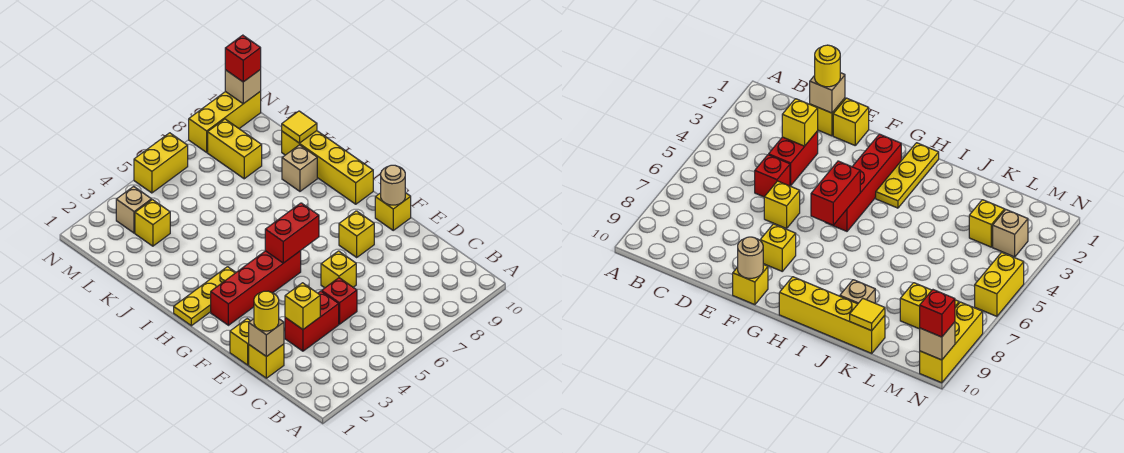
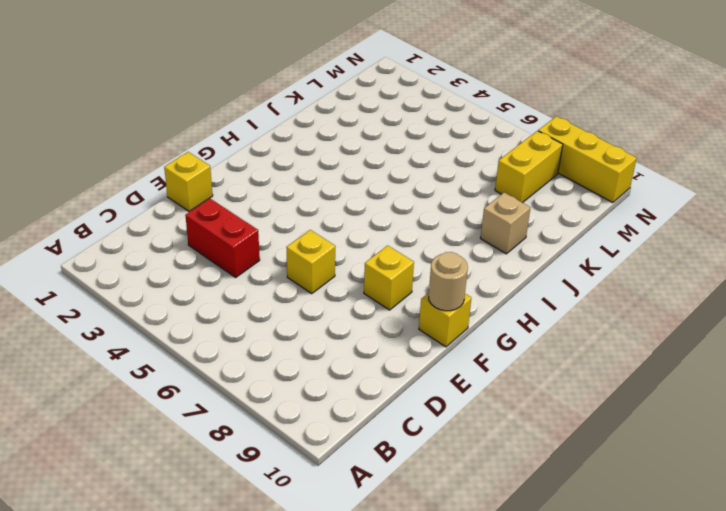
none -> yellow 1x1 brick [249,344,284,378]
none -> red 1x1 brick [322,278,357,324]
none -> red 1x4 brick [211,251,301,325]

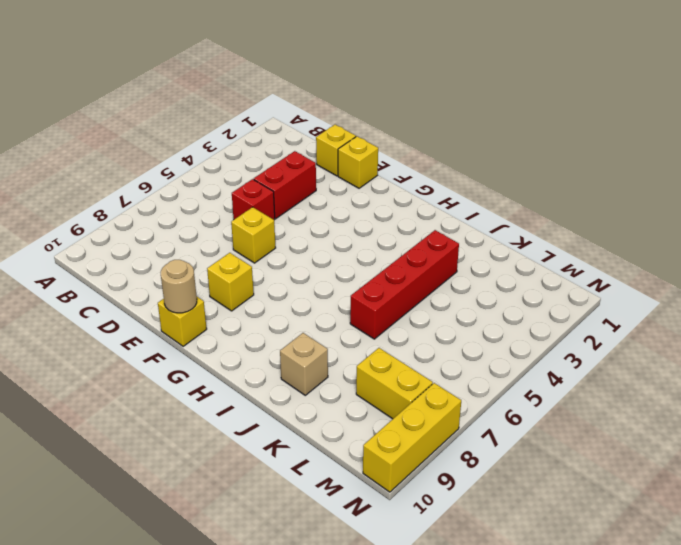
red 1x4 brick [350,230,459,339] -> red 1x4 brick moved to [211,251,301,325]
none -> yellow 1x3 plate [174,267,236,326]
none -> yellow 1x4 brick [282,131,373,204]
none -> yellow 1x1 brick [135,200,170,246]

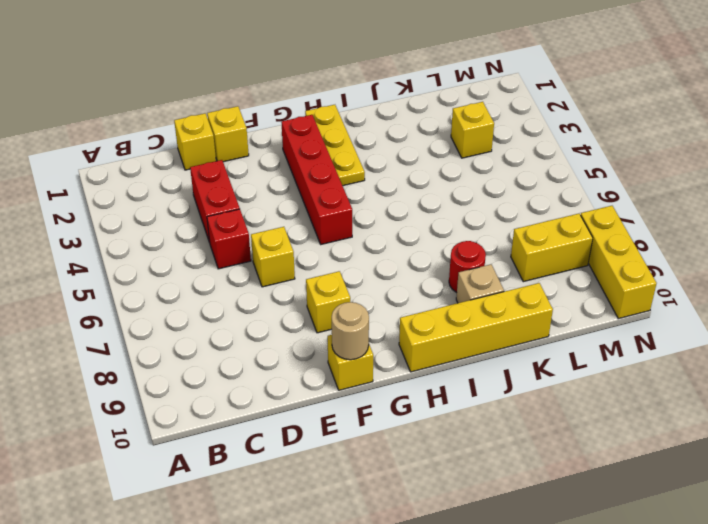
red 1x1 round brick [449,241,486,293] -> none
none -> tan 1x1 brick [116,186,152,233]
none -> yellow 1x2 brick [134,133,188,193]
none -> tan 1x1 brick [249,319,284,357]

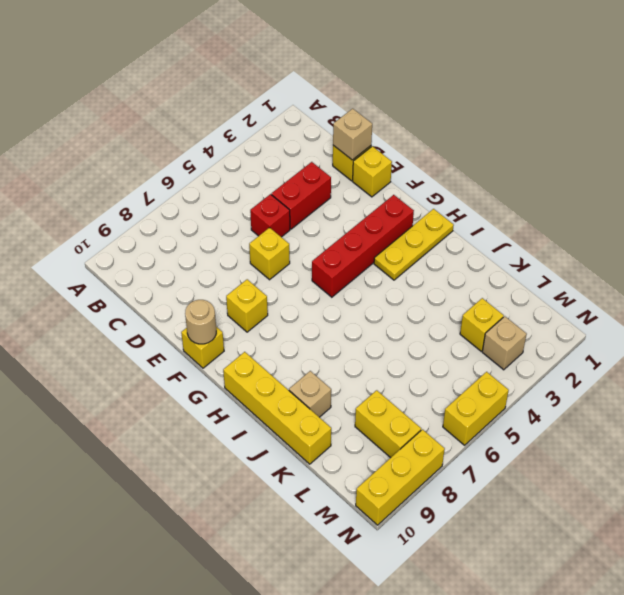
none -> yellow 1x1 brick [285,283,320,329]
none -> red 1x2 brick [265,203,319,263]
none -> yellow 1x1 tile [282,111,317,143]

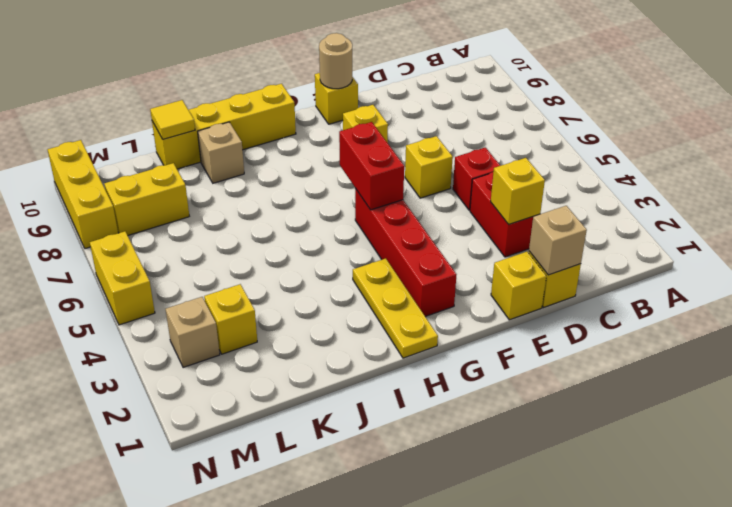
none -> tan 1x1 brick [225,69,261,104]
none -> yellow 1x1 round brick [254,291,279,331]
none -> red 1x1 brick [225,35,261,82]

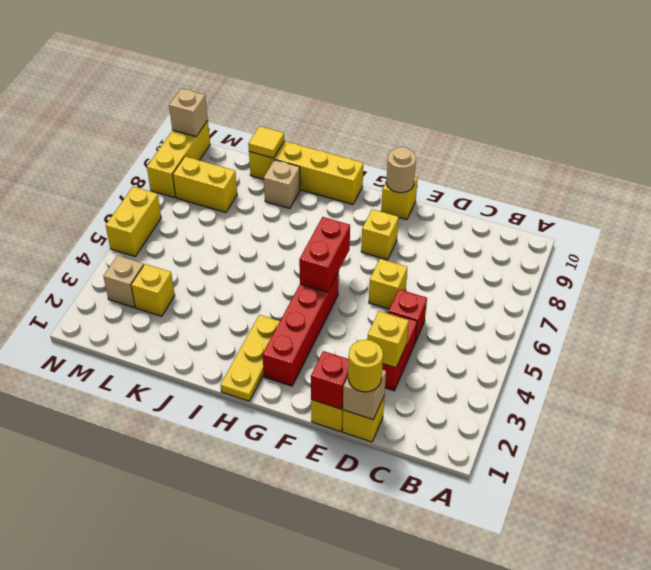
red 1x1 brick [311,351,349,409] -> red 1x1 brick moved to [225,35,261,82]

